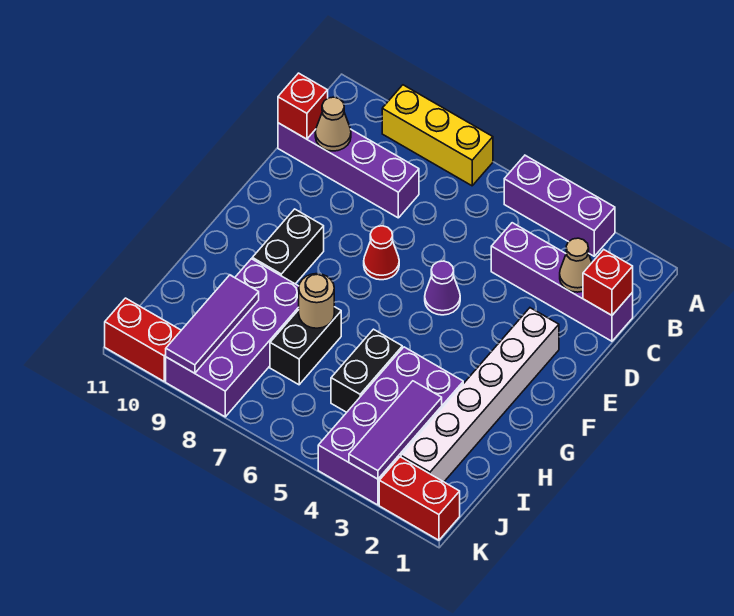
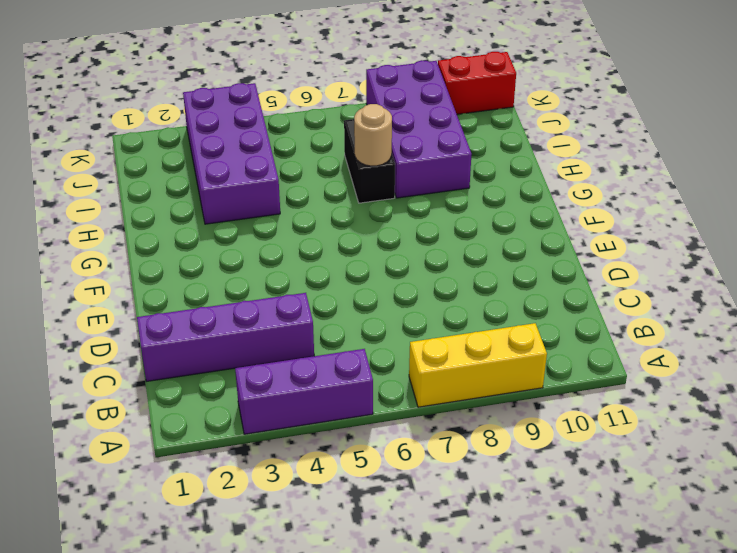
none -> purple 1x4 brick [278,123,419,218]
none -> white 1x6 brick [401,308,559,482]
none -> purple 1x1 cone [425,261,460,315]

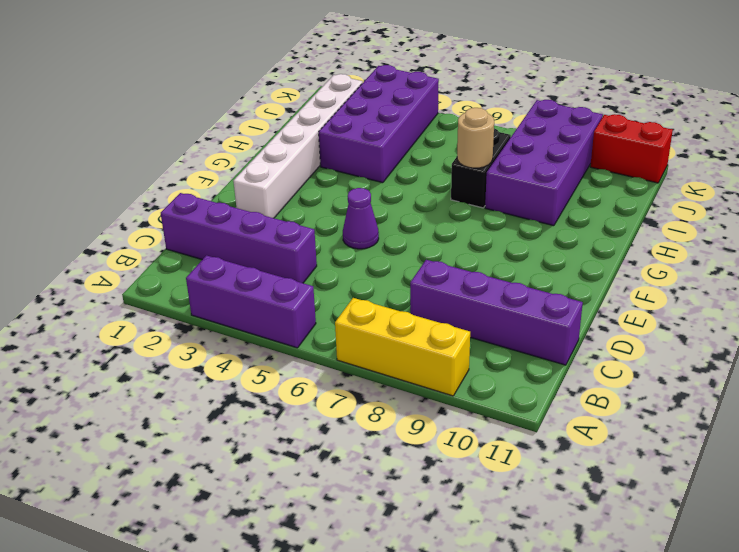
none -> red 1x1 cone [364,226,399,280]
none -> black 1x2 brick [252,209,324,284]
none -> black 1x2 brick [331,329,402,412]

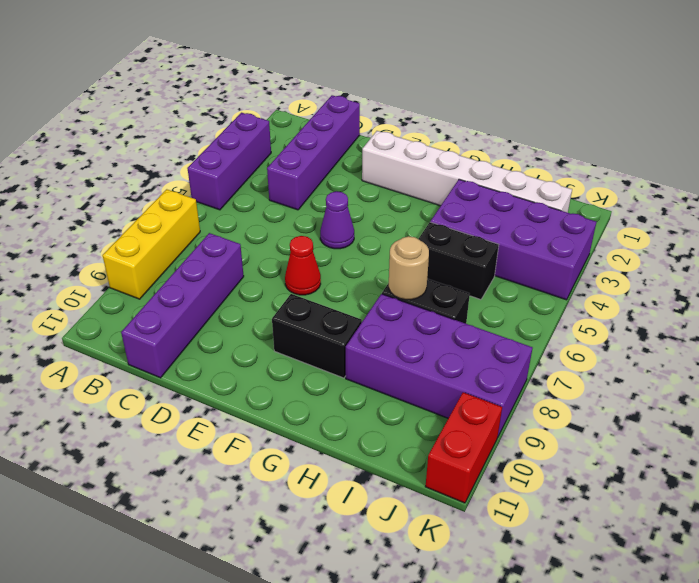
none -> red 1x2 brick [379,457,460,540]
none -> red 1x1 brick [583,250,633,315]
none -> tan 1x1 cone [560,238,592,292]

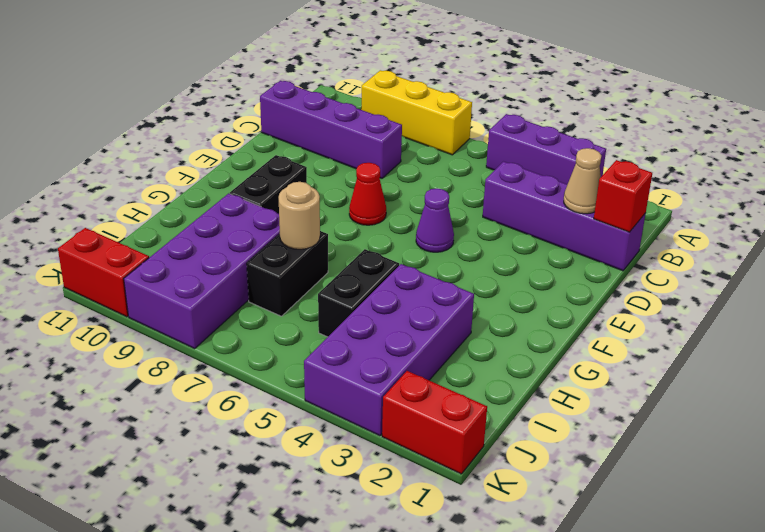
none -> white 1x6 brick [401,308,559,482]
none -> tan 1x1 cone [315,97,351,151]
none -> red 1x1 brick [278,73,328,139]

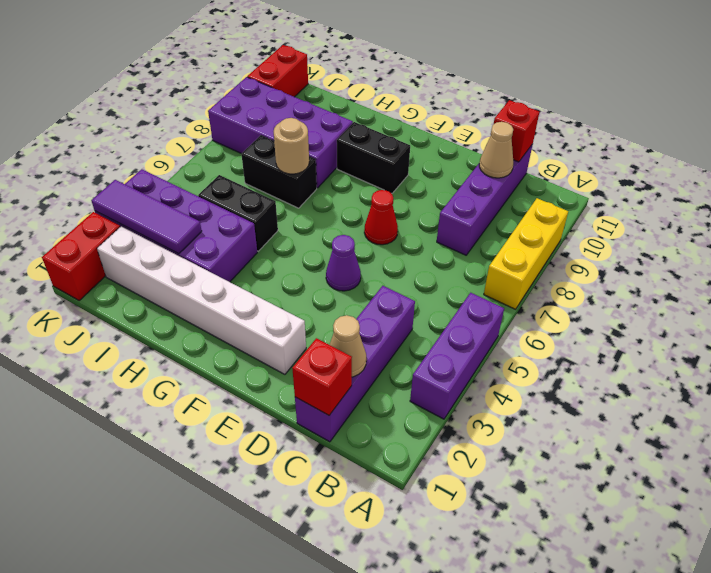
none -> purple 1x3 tile [166,275,259,373]

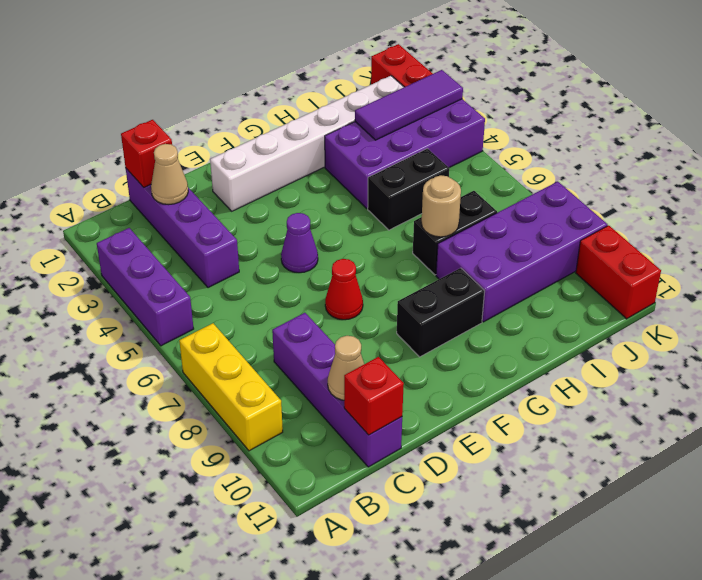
none -> purple 1x3 tile [166,275,259,373]

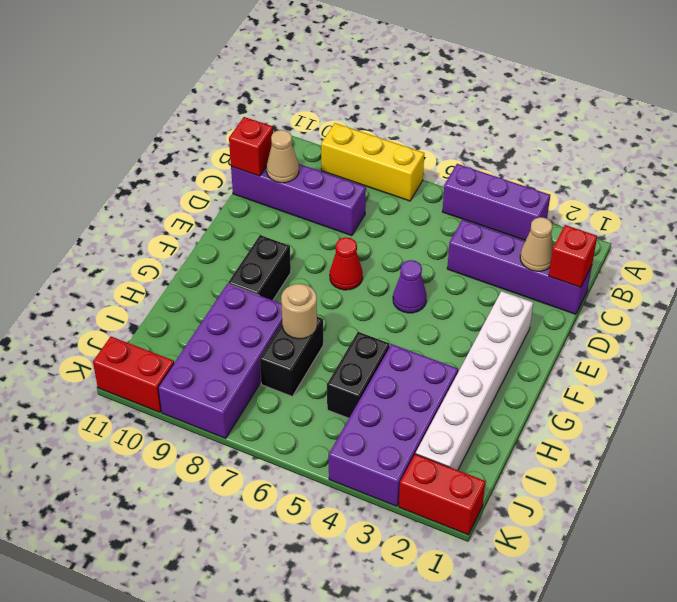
none -> purple 1x3 tile [349,381,442,479]
none -> purple 1x3 tile [166,275,259,373]

